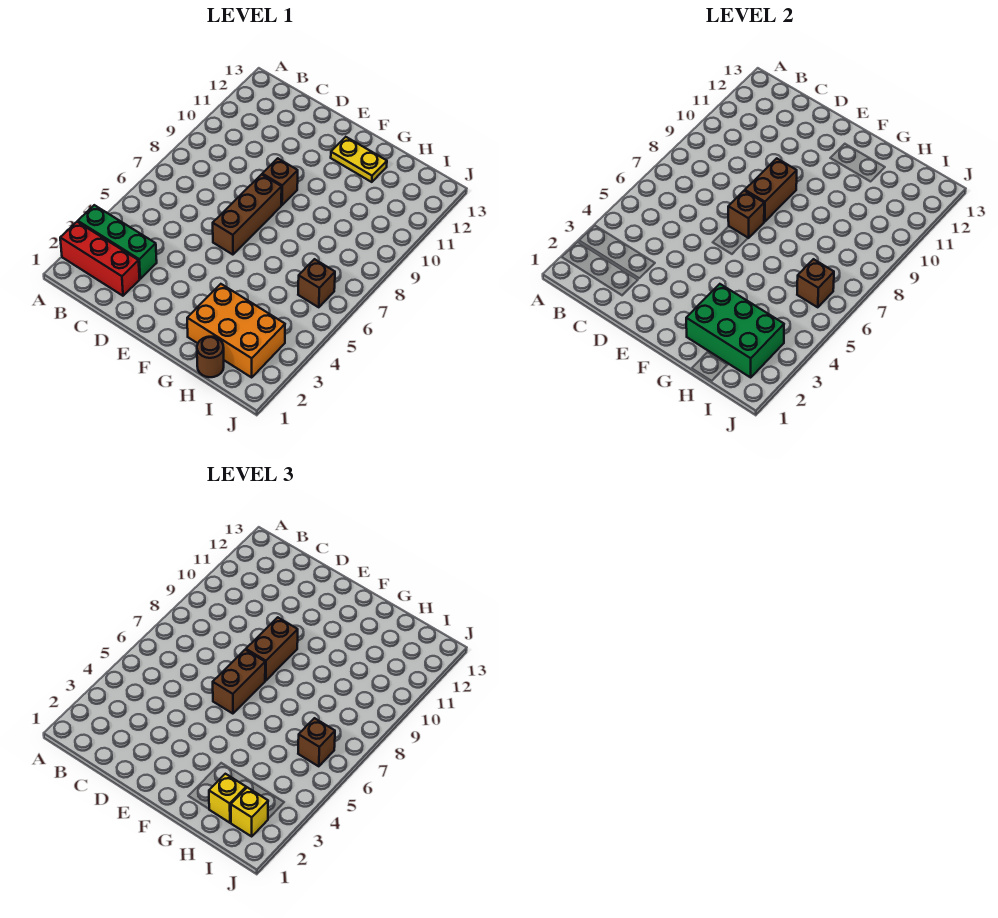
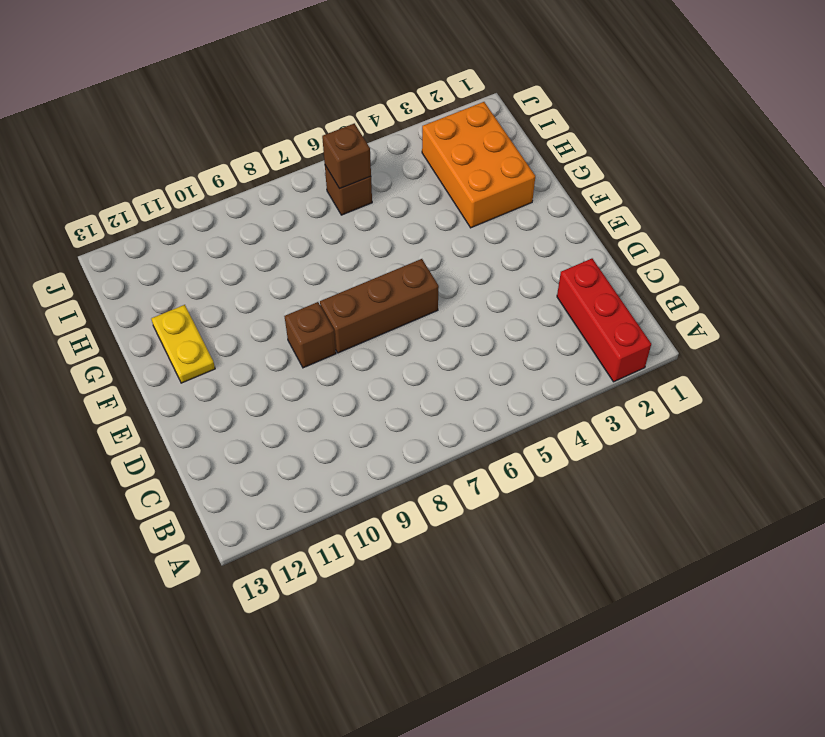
none -> green 1x3 brick [78,205,157,279]
none -> brown 1x1 round brick [197,337,224,377]
none -> brown 1x1 brick [728,191,764,238]

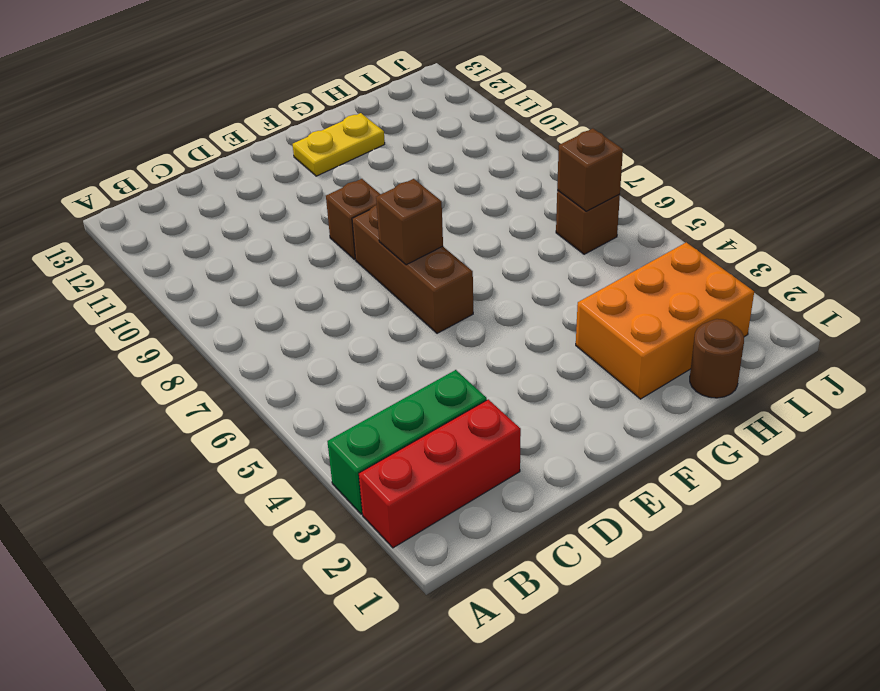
none -> brown 1x2 brick [745,158,797,222]
none -> green 2x3 brick [686,284,784,377]
none -> brown 1x2 brick [213,650,265,714]

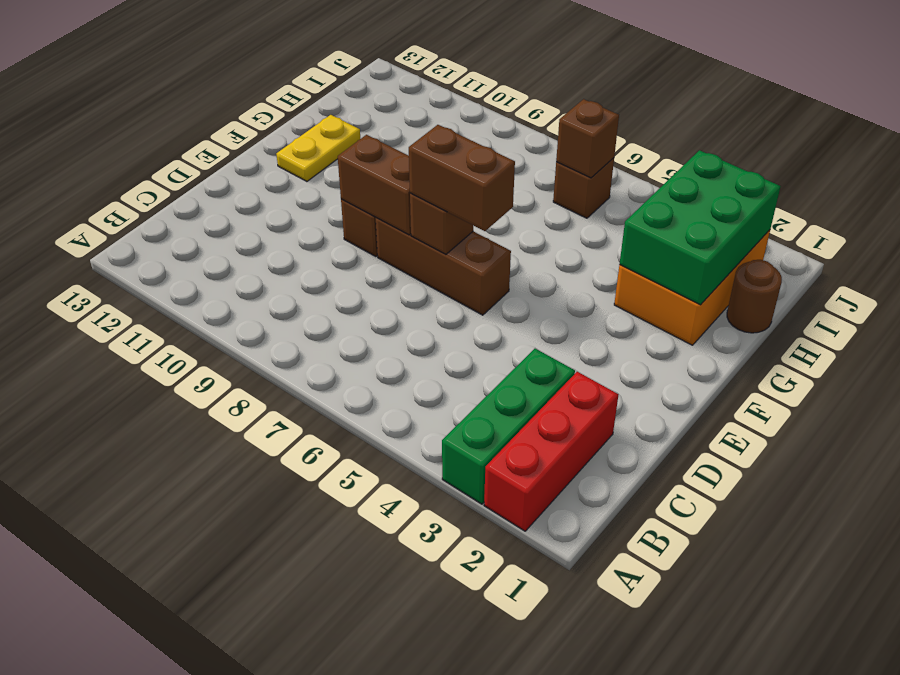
none -> brown 1x2 brick [246,617,298,681]
none -> yellow 1x1 brick [209,774,246,823]
none -> yellow 1x1 brick [231,787,268,836]

